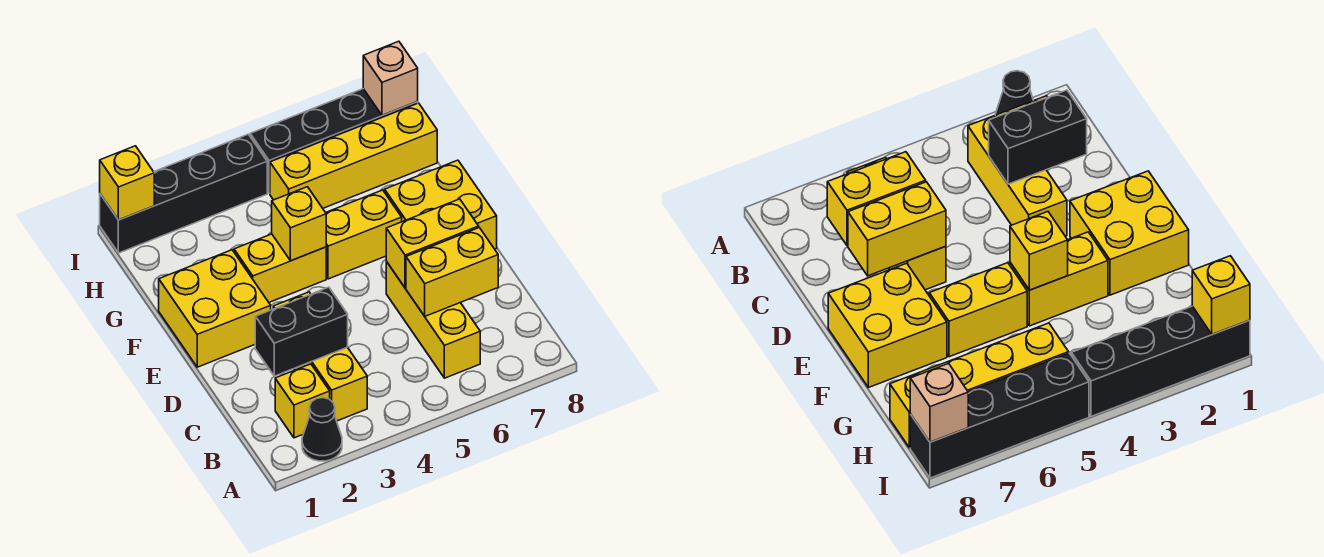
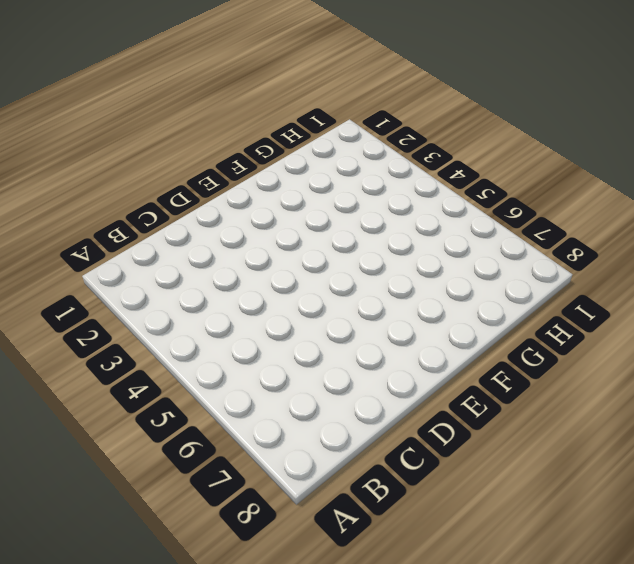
none -> black 1x1 cone [302,398,342,461]
none -> yellow 1x1 brick [275,364,330,438]
none -> yellow 1x3 brick [273,292,367,421]

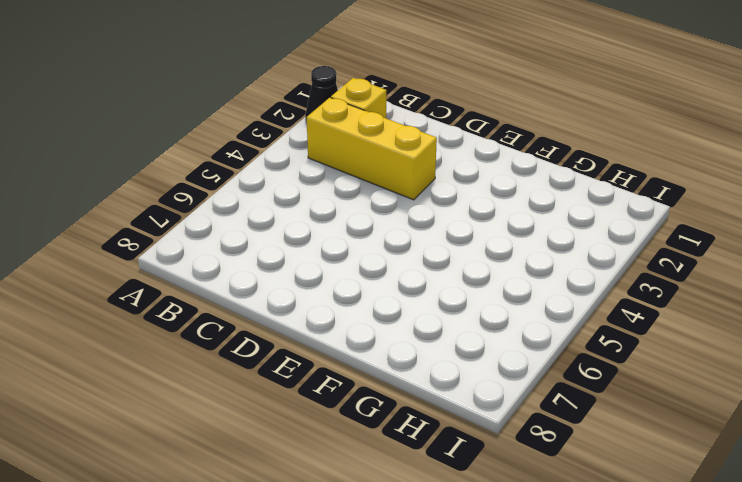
none -> yellow 1x3 brick [386,262,480,378]
none -> yellow 2x2 brick [159,250,271,367]
none -> yellow 2x2 brick [385,160,497,249]

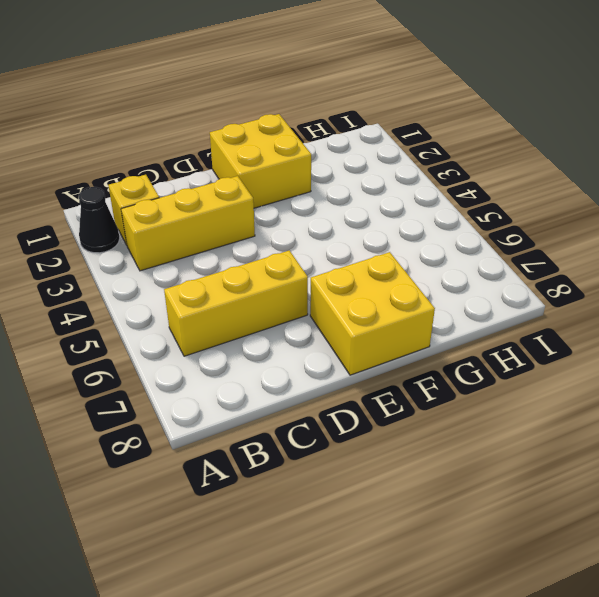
none -> yellow 1x2 brick [234,234,326,302]
none -> yellow 1x2 brick [326,190,402,279]
none -> yellow 1x4 brick [270,103,437,208]

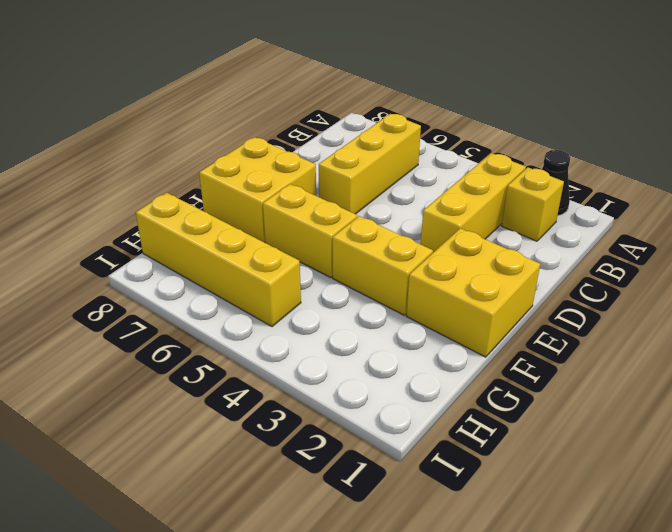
none -> black 1x4 brick [100,134,267,253]
none -> black 1x4 brick [250,89,418,193]
none -> black 1x2 brick [255,287,348,376]

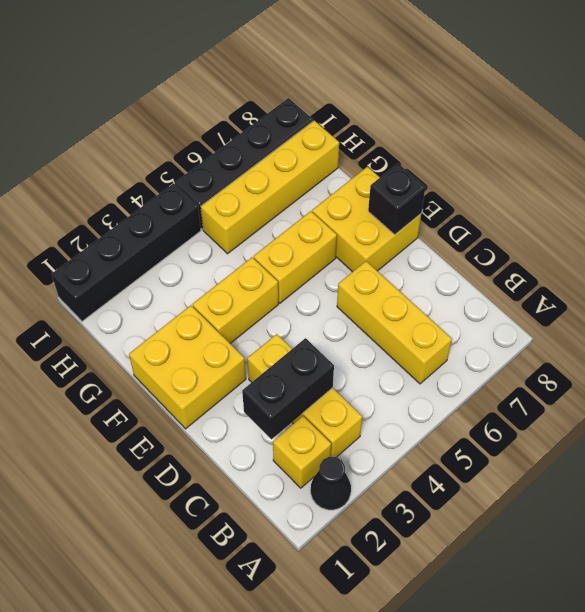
black 1x1 brick [368,164,425,235] -> none
none -> yellow 1x2 brick [406,228,498,316]
none -> yellow 1x2 brick [386,199,479,288]
none -> yellow 1x1 brick [272,187,326,261]

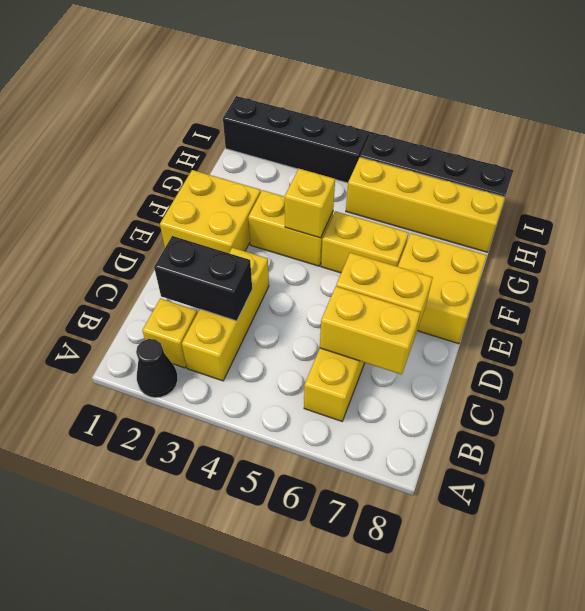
none -> yellow 1x1 brick [100,146,154,220]
none -> tan 1x1 brick [363,41,418,115]

